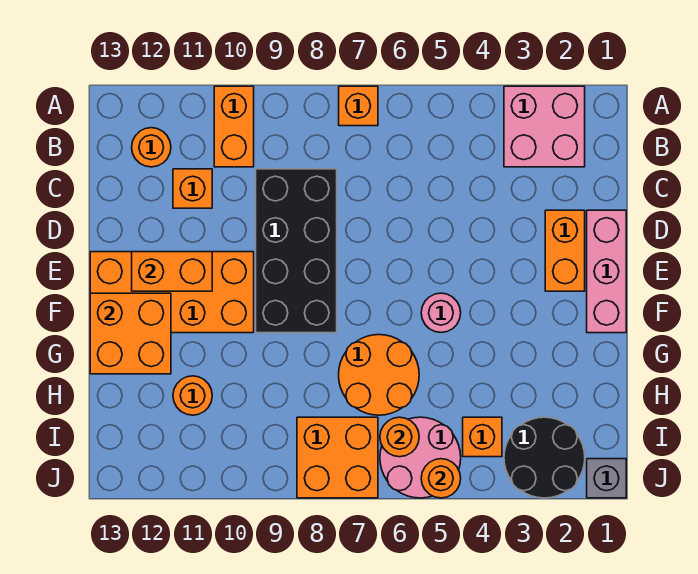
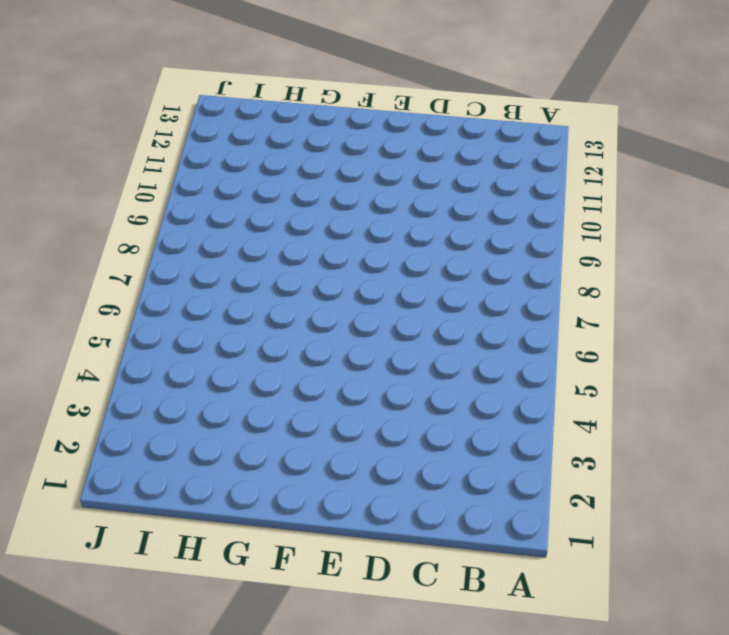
none -> pink 2x2 brick [504,86,585,167]
none -> orange 1x1 brick [339,86,378,126]
none -> orange 1x2 brick [214,86,254,167]

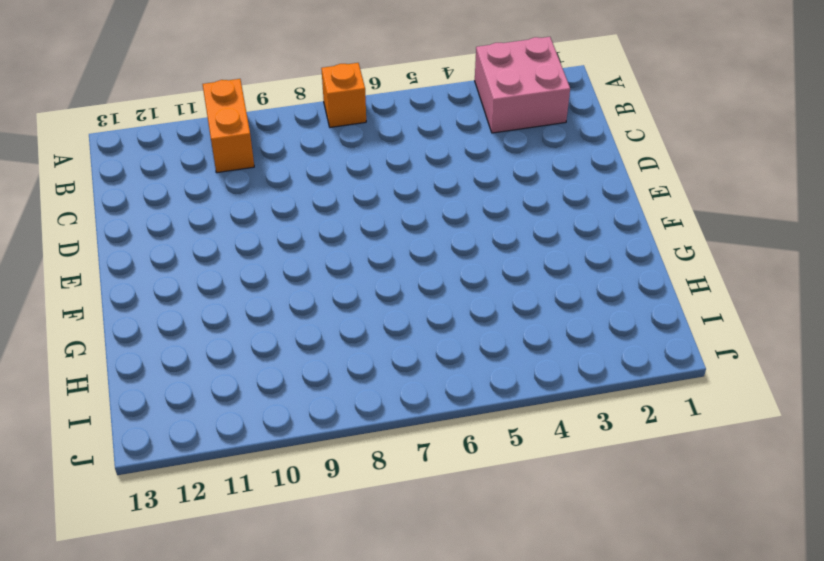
none -> orange 1x1 round brick [132,128,171,167]
none -> black 2x4 brick [256,169,337,333]
none -> orange 1x1 brick [173,169,212,208]

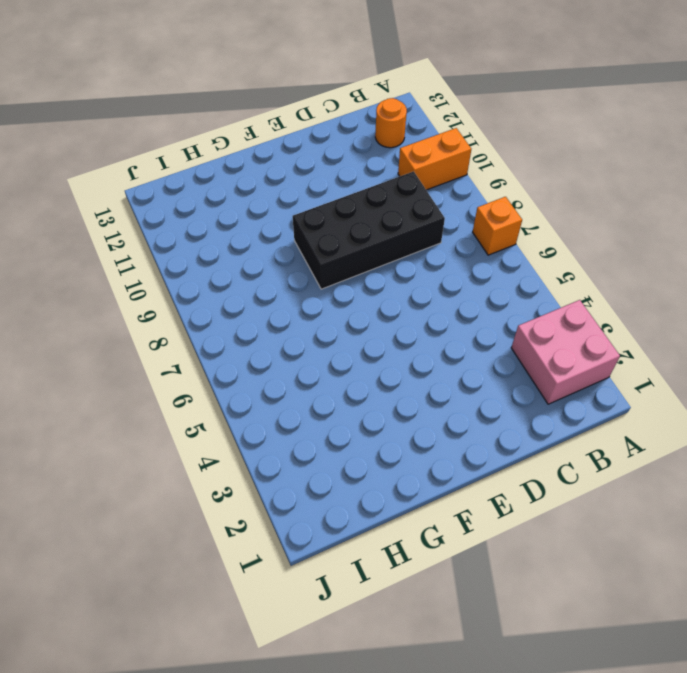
none -> orange 1x1 brick [173,169,212,208]
none -> pink 1x3 brick [587,210,626,333]
none -> orange 1x2 brick [545,210,585,291]

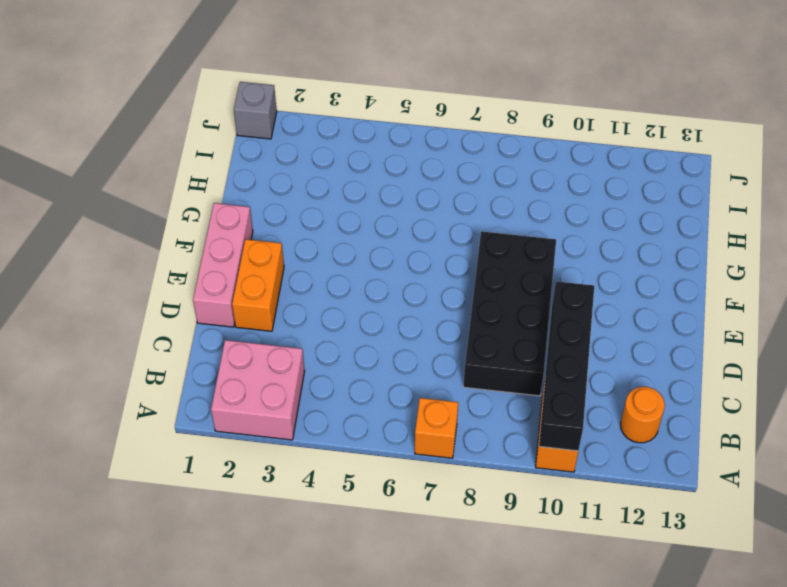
black 1x4 brick [539,281,594,451] -> none
none -> orange 1x1 brick [173,169,212,208]
none -> orange 2x4 brick [90,252,254,333]
none -> pink 1x1 round brick [421,293,461,332]

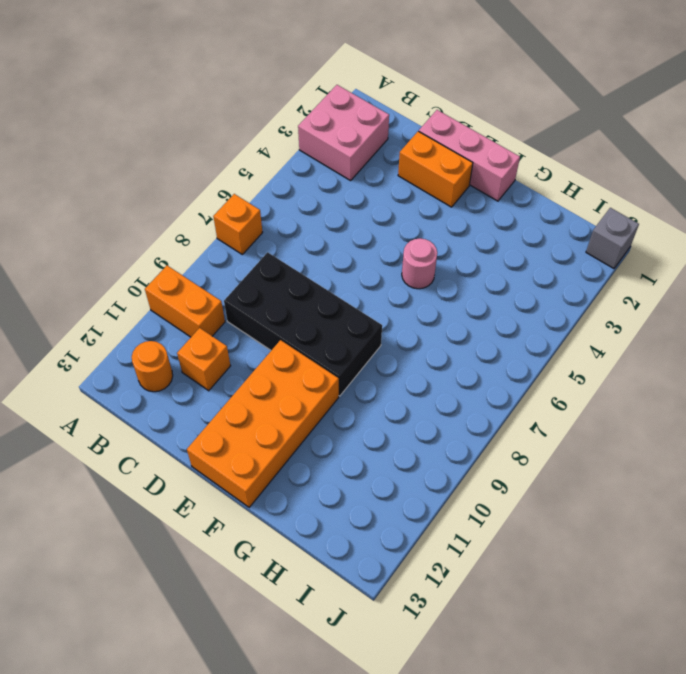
none -> orange 2x2 round brick [339,335,419,415]
none -> orange 1x1 round brick [173,376,212,415]
none -> black 2x2 round brick [504,417,585,498]

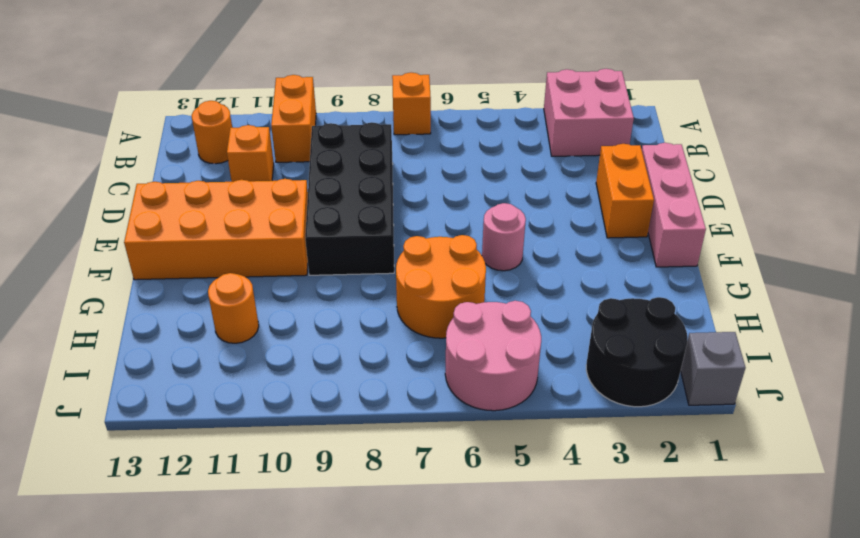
none -> orange 1x1 brick [463,417,502,457]
none -> orange 2x2 brick [297,417,378,498]
none -> orange 1x2 brick [132,252,212,291]

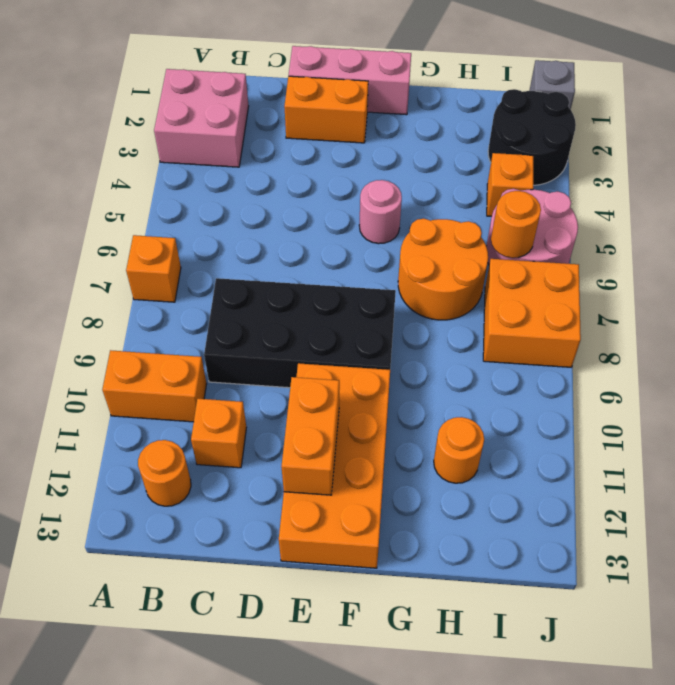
none -> orange 2x2 brick [90,293,171,374]
none -> orange 1x1 round brick [421,459,461,498]

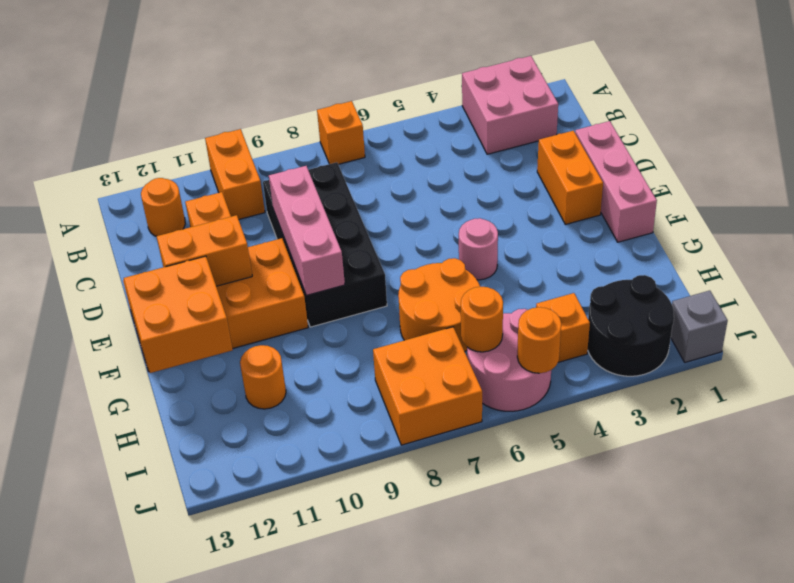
pink 1x3 brick [269,166,345,295] -> none

